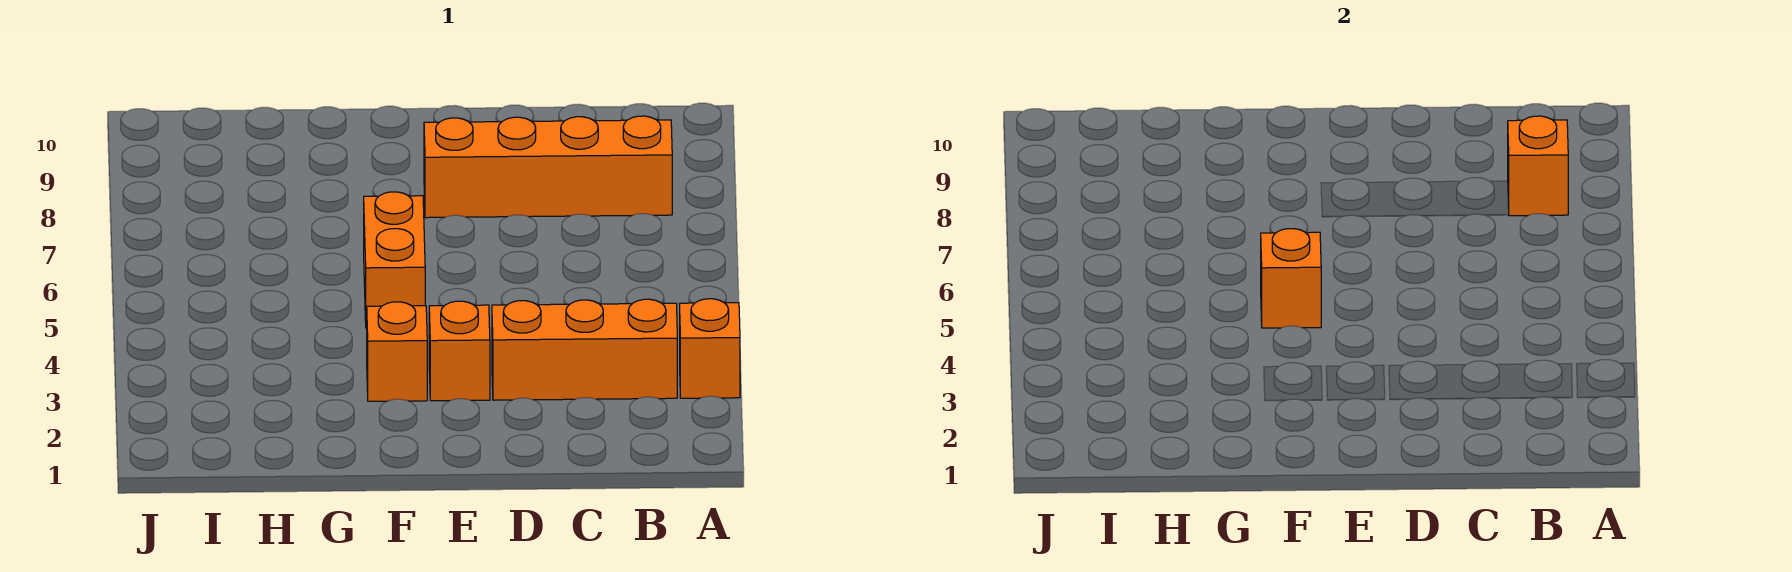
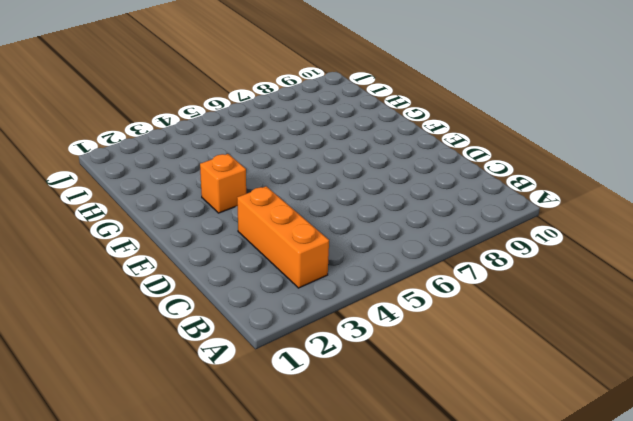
none -> orange 1x1 brick [680,299,740,398]
none -> orange 1x4 brick [424,116,672,218]

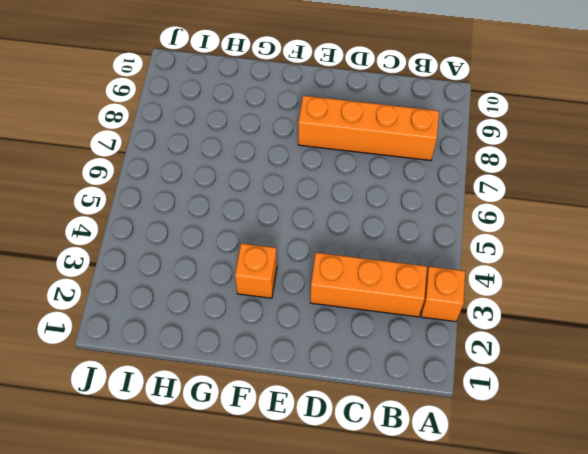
none -> orange 1x1 brick [429,301,490,401]
none -> orange 1x2 brick [364,192,425,328]

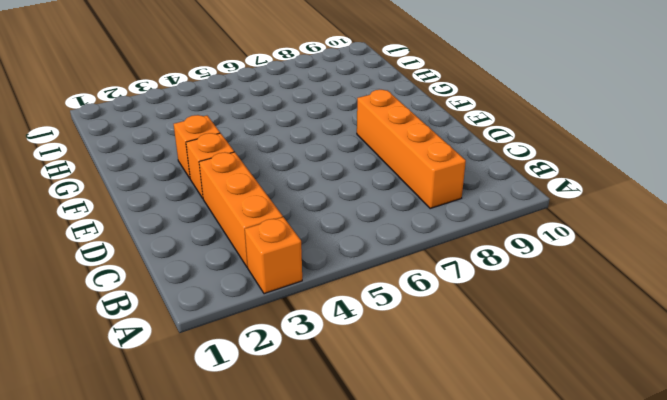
none -> orange 1x2 brick [364,192,425,328]
none -> orange 1x1 brick [1508,116,1568,216]

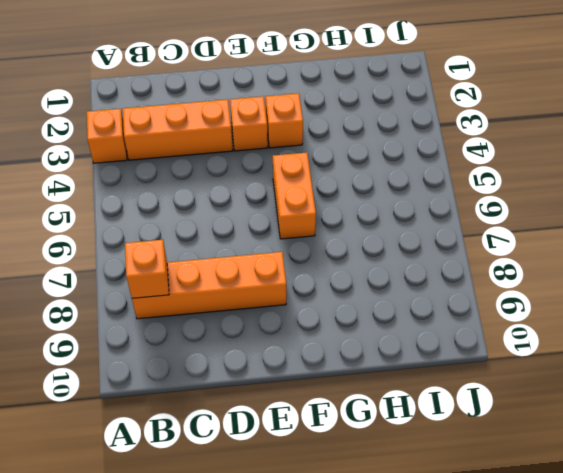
none -> orange 1x1 brick [1261,229,1321,328]

